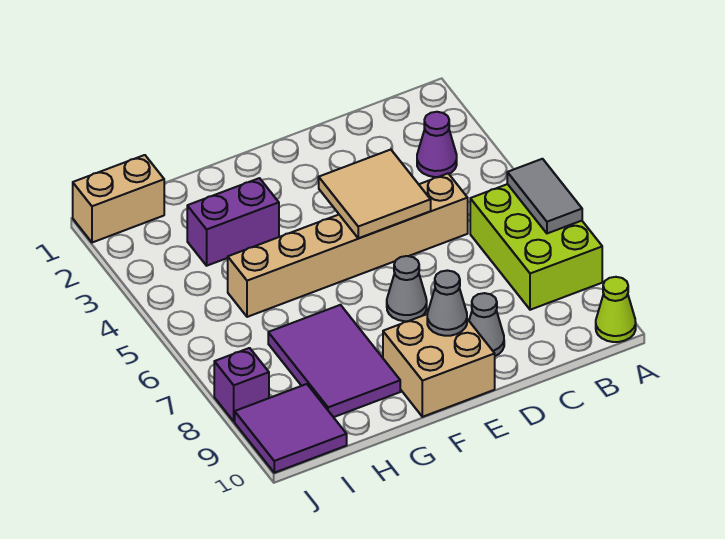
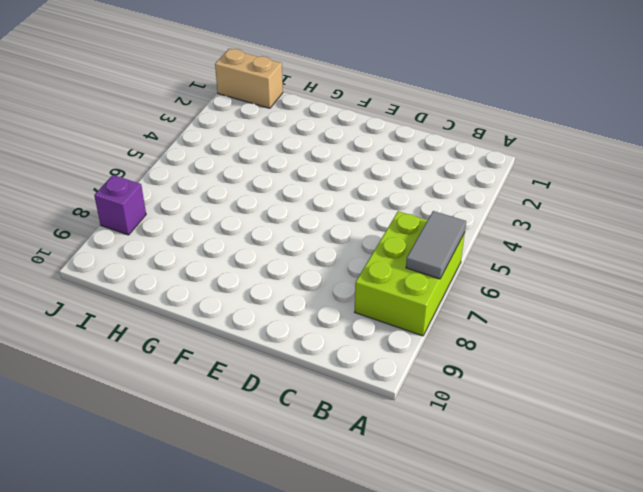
none -> lime 1x1 cone [596,277,636,342]
none -> purple 1x1 cone [417,112,457,177]
none -> tan 1x6 brick [228,174,468,317]

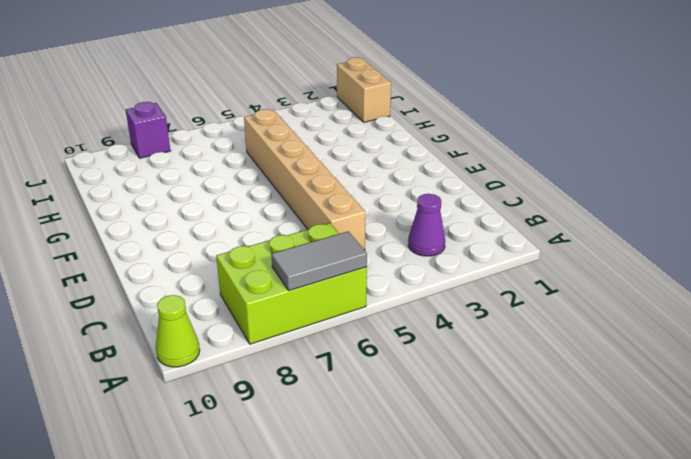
none -> grey 1x1 cone [469,293,504,356]
none -> grey 1x1 cone [387,256,427,321]
none -> tan 2x2 brick [383,314,495,417]

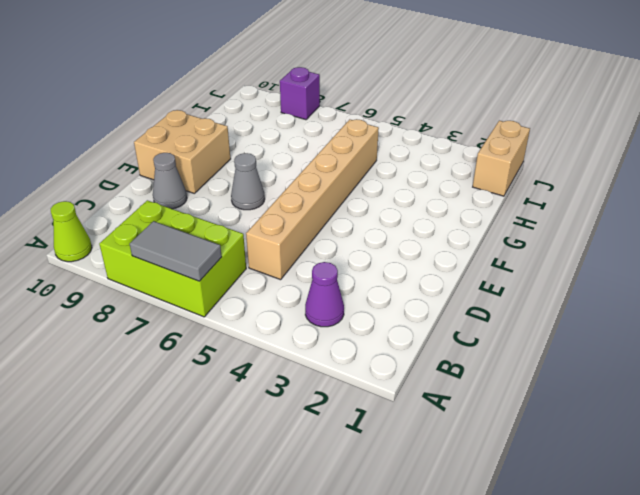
none -> purple 1x2 brick [187,178,279,266]
none -> purple 2x3 tile [268,305,400,417]
none -> purple 2x2 tile [235,384,347,473]

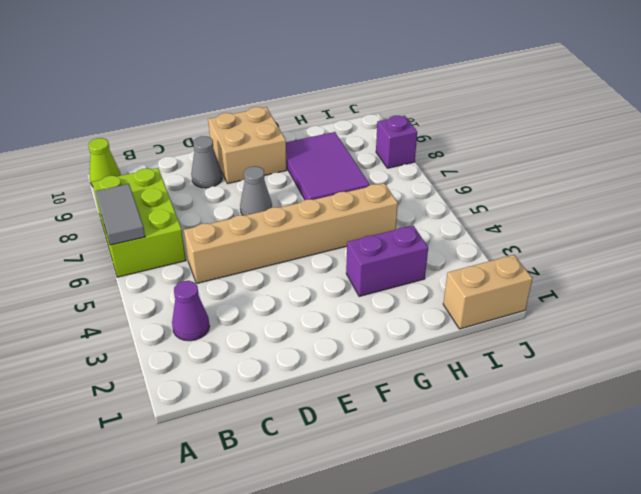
none -> purple 2x2 tile [235,384,347,473]
none -> tan 2x2 tile [319,150,431,238]
none -> grey 1x1 cone [427,271,467,336]

